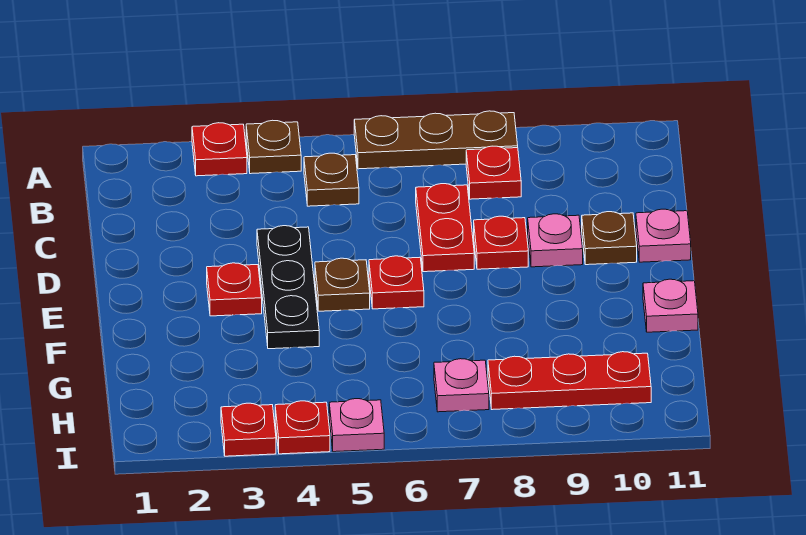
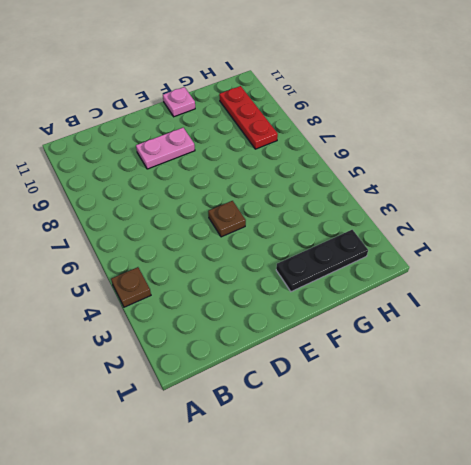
pink 1x2 plate [136,128,195,169] -> pink 1x1 plate [528,214,583,267]
black 1x3 plate [276,230,368,292] -> black 1x3 plate moved to [257,226,319,349]
none -> red 1x1 plate [192,123,247,176]
none -> brown 1x3 plate [354,111,518,169]
none -> brown 1x1 plate [304,153,359,206]

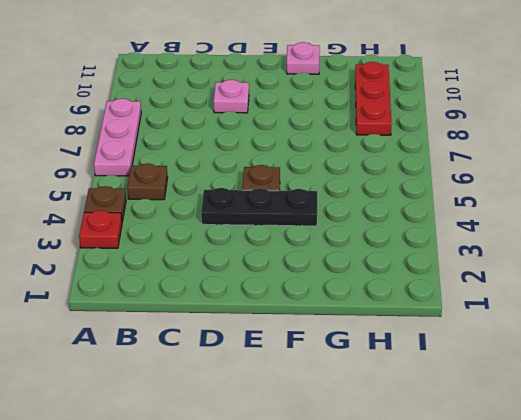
pink 1x3 plate [94,99,141,176] -> brown 1x3 plate [354,111,518,169]
none -> red 1x1 plate [466,146,521,199]
none -> red 1x2 plate [416,184,474,272]
none -> red 1x1 plate [474,216,528,269]

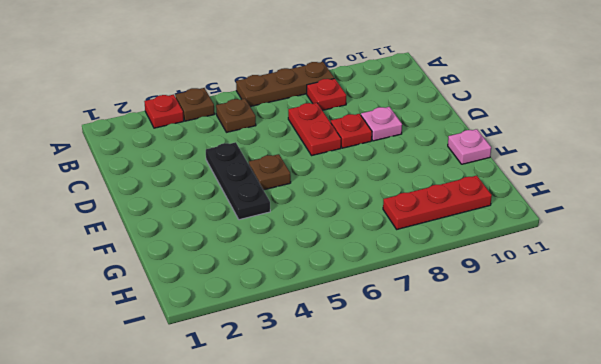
none -> brown 1x1 plate [582,212,637,265]
none -> pink 1x1 plate [636,209,691,262]
none -> red 1x1 plate [207,263,262,316]

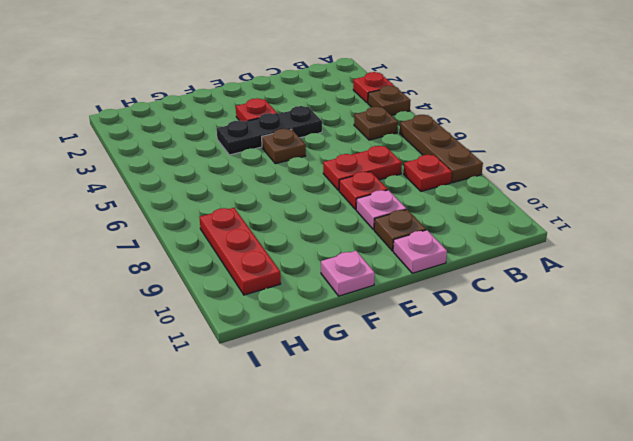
none -> red 1x1 plate [369,256,424,309]
none -> pink 1x1 plate [434,359,489,412]
none -> red 1x1 plate [221,403,276,456]

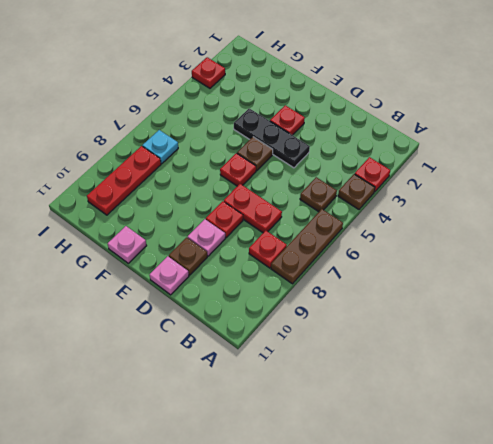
cyan 1x1 plate [142,130,178,164] -> pink 1x1 plate [434,359,489,412]
none -> red 1x1 plate [275,401,330,454]
none -> pink 1x1 plate [329,399,384,452]

